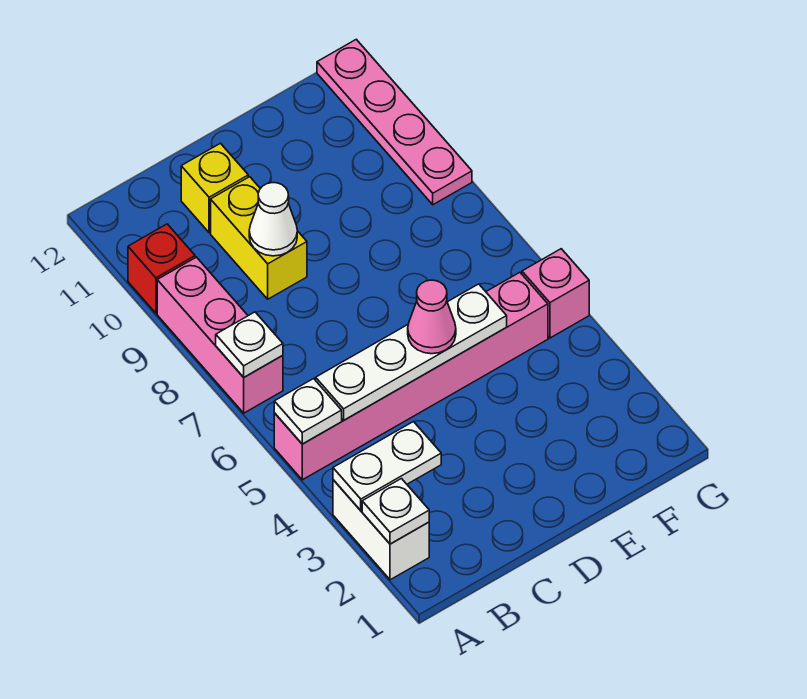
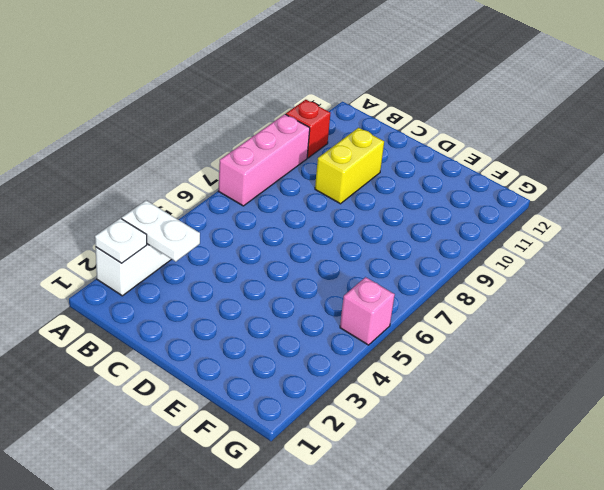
none -> pink 1x6 brick [274,272,548,480]
none -> yellow 1x1 brick [181,143,248,233]
none -> pink 1x4 plate [317,39,472,205]

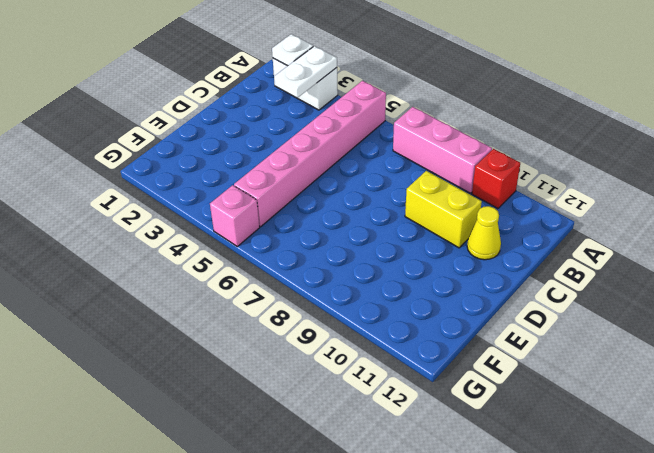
yellow 1x1 cone [467,206,501,260] -> yellow 1x1 brick [181,143,248,233]
none -> pink 1x4 plate [317,39,472,205]
none -> white 1x1 plate [274,379,342,444]
none -> white 1x1 plate [216,312,283,377]

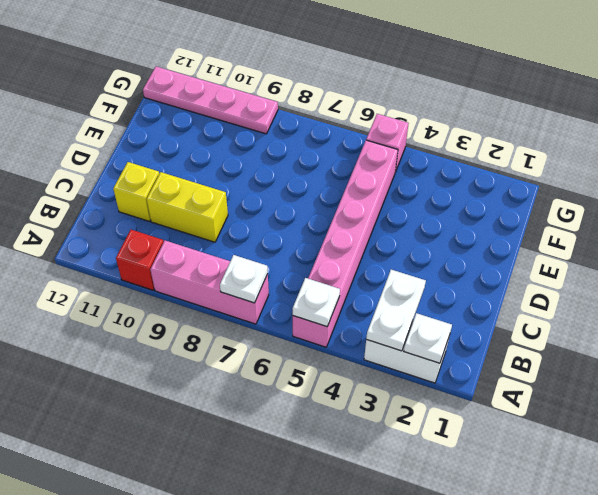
none -> white 1x4 plate [316,284,507,420]
none -> white 1x1 cone [249,183,297,256]
none -> pink 1x1 cone [408,280,456,354]

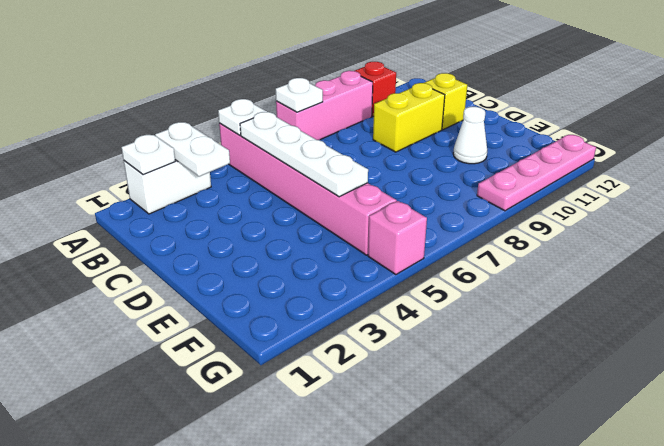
white 1x1 cone [453,107,487,164] -> white 1x1 cone moved to [249,183,297,256]
none -> pink 1x1 cone [408,280,456,354]

